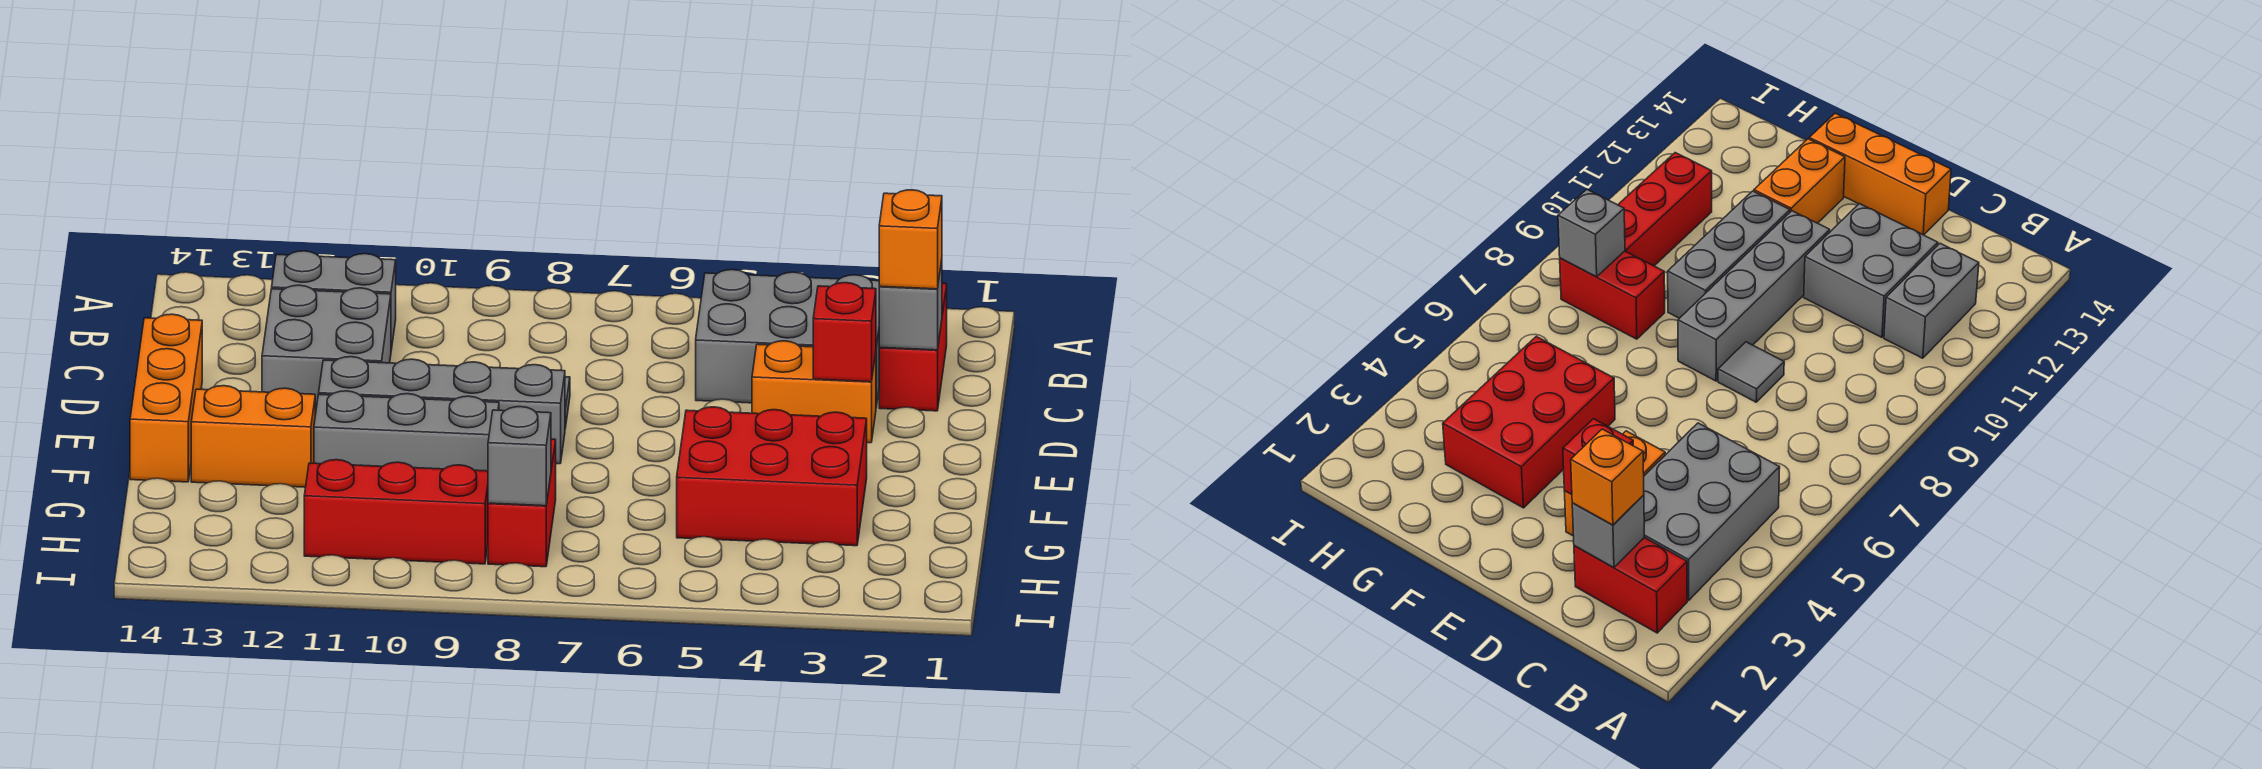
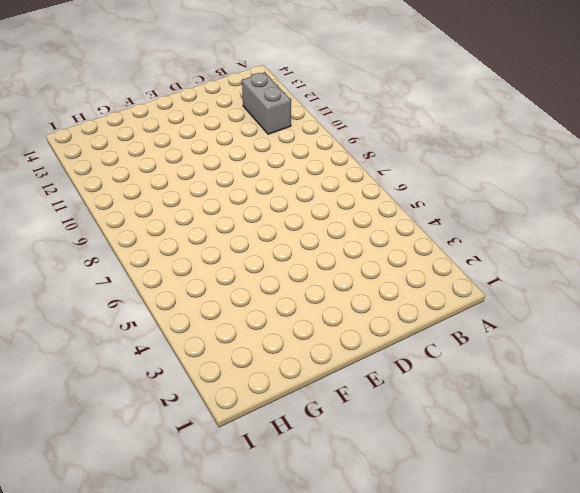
none -> red 1x2 brick [879,283,947,411]
none -> grey 2x3 brick [696,270,879,407]
none -> grey 2x2 brick [262,285,391,415]

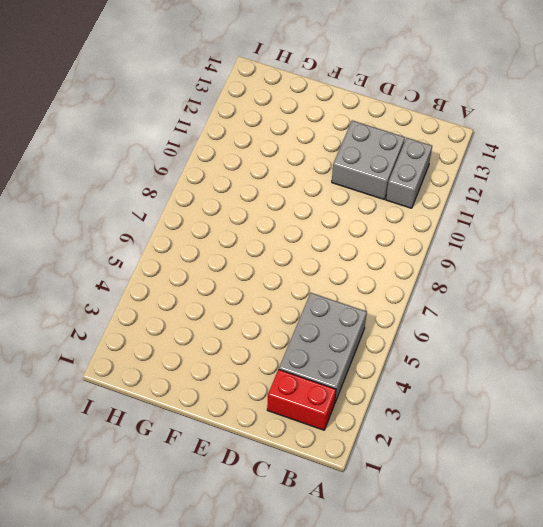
none -> orange 1x2 brick [752,341,876,443]
none -> grey 1x1 tile [1718,342,1784,402]
none -> orange 1x3 brick [130,314,202,482]

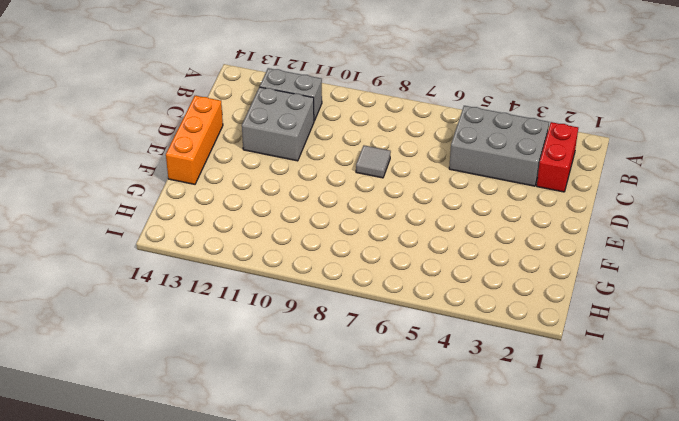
none -> orange 1x2 brick [752,341,876,443]
none -> grey 1x4 brick [319,357,565,464]
none -> red 2x3 brick [677,407,867,546]

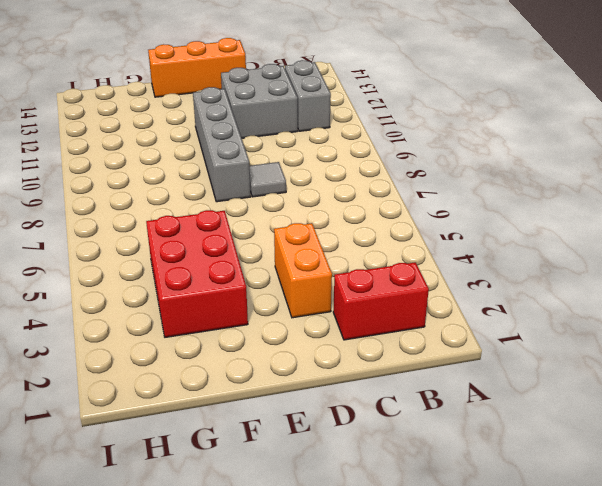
none -> grey 2x3 brick [696,270,879,407]
none -> grey 1x3 brick [314,391,499,471]
none -> orange 1x2 brick [191,386,315,487]

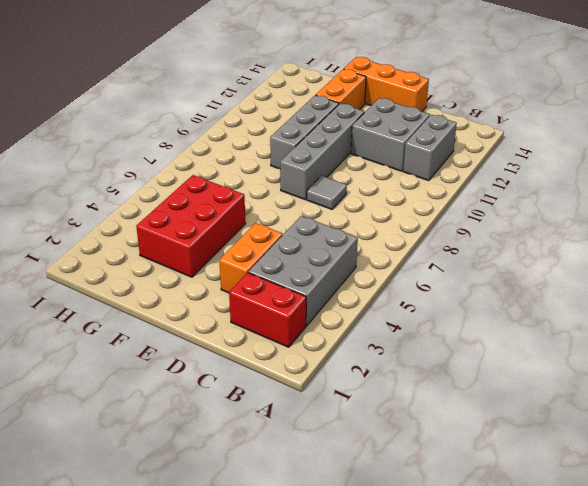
none -> red 1x2 brick [488,439,556,567]
none -> red 1x3 brick [304,460,488,564]
none -> grey 1x1 brick [879,261,942,350]

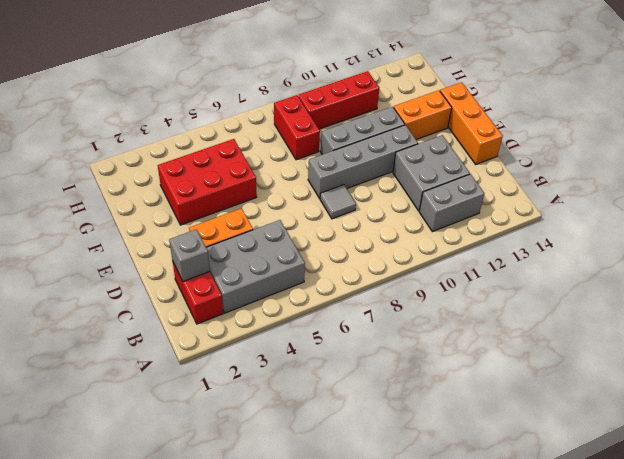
none -> red 1x1 brick [813,283,876,382]
none -> grey 1x1 brick [488,407,551,506]
none -> orange 1x1 brick [879,190,942,289]

